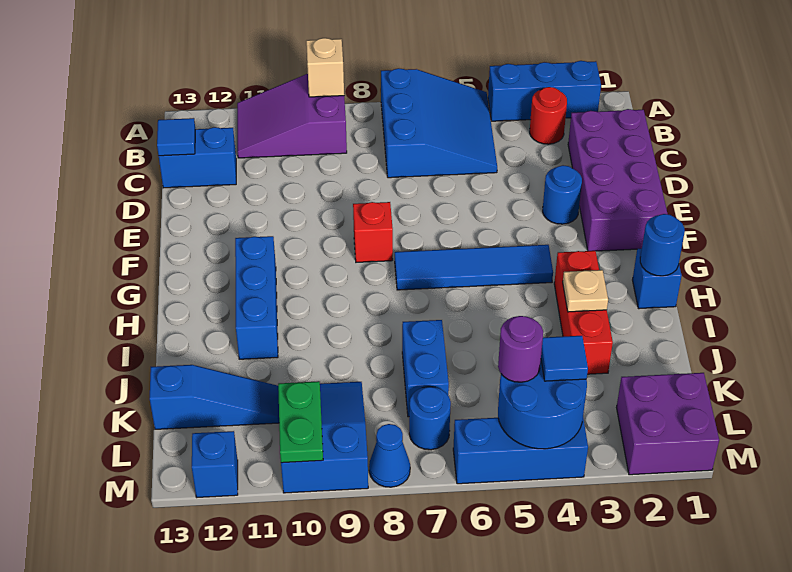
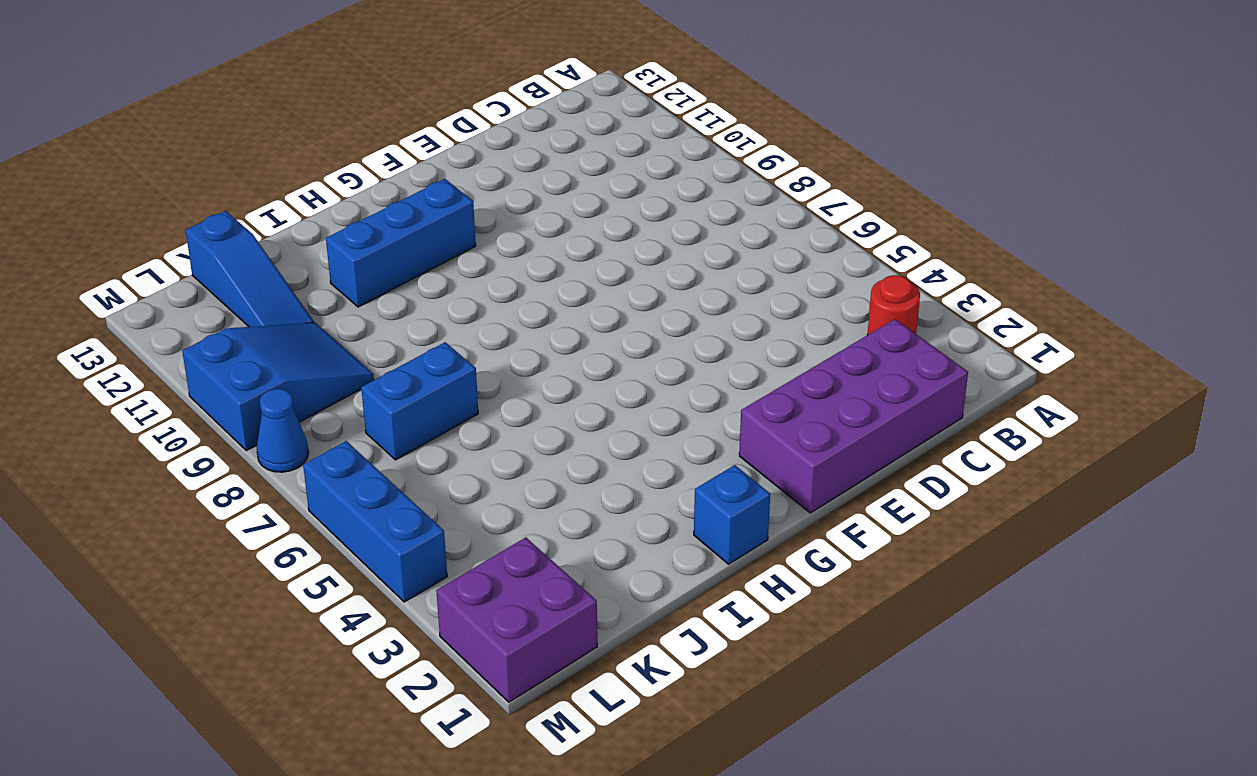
none -> blue 1x3 brick [488,61,601,121]
none -> blue 3x3 slope [381,68,497,178]
none -> purple 2x3 slope [237,74,347,158]

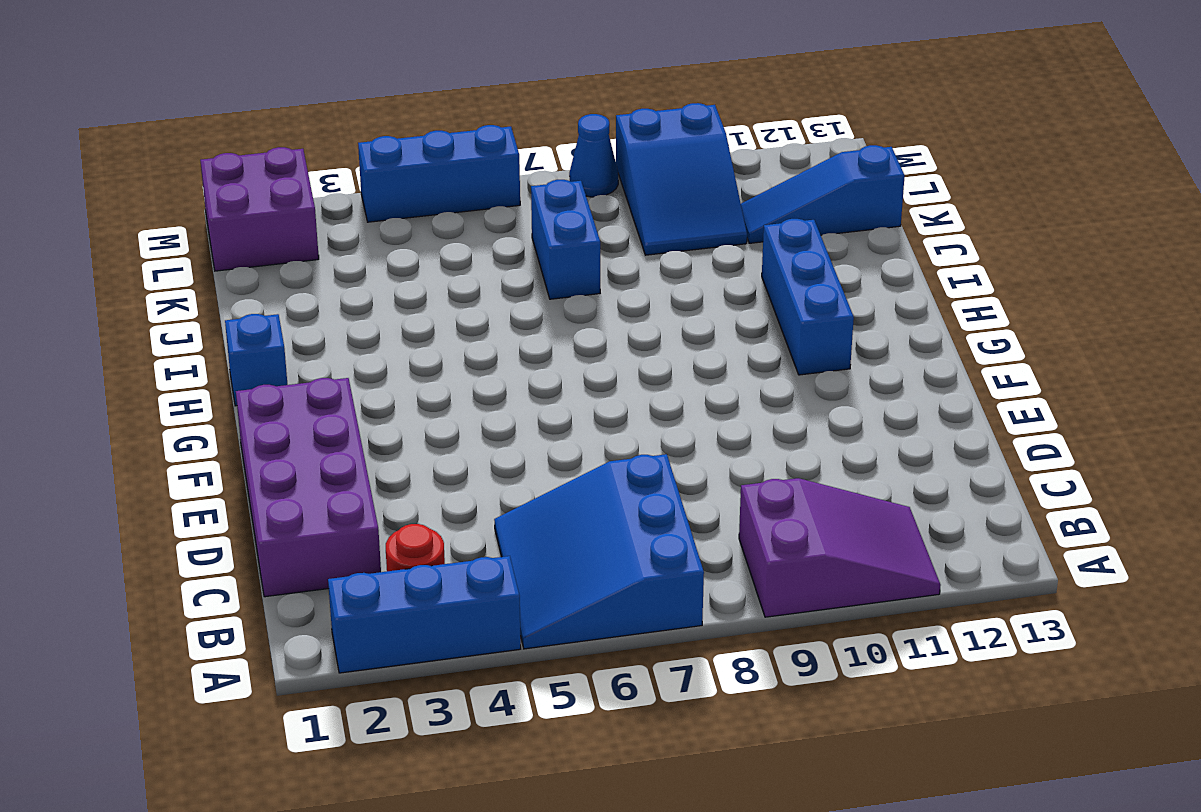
none -> blue 1x2 brick [159,127,236,188]
none -> blue 1x1 round brick [543,165,582,224]
none -> red 1x1 brick [353,202,393,262]

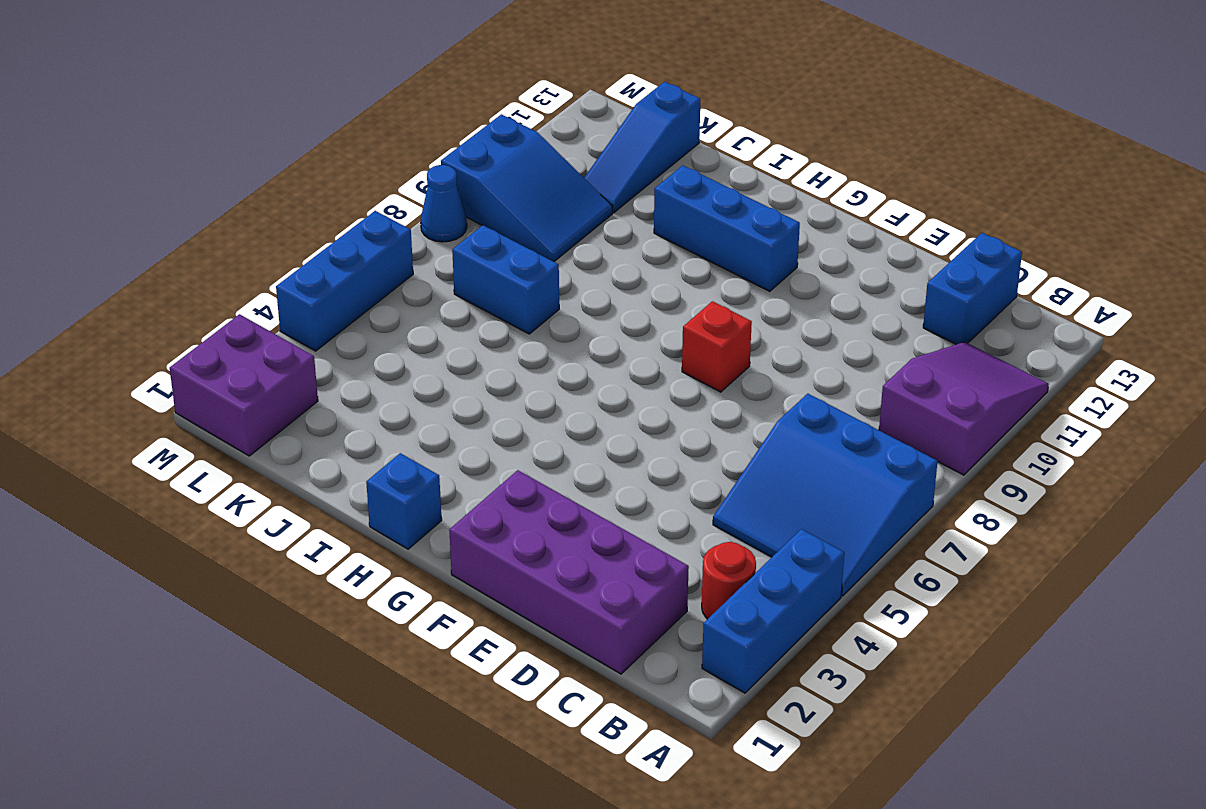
none -> blue 1x1 round brick [543,165,582,224]
none -> blue 1x4 tile [395,245,553,290]
none -> red 1x3 brick [554,251,613,374]

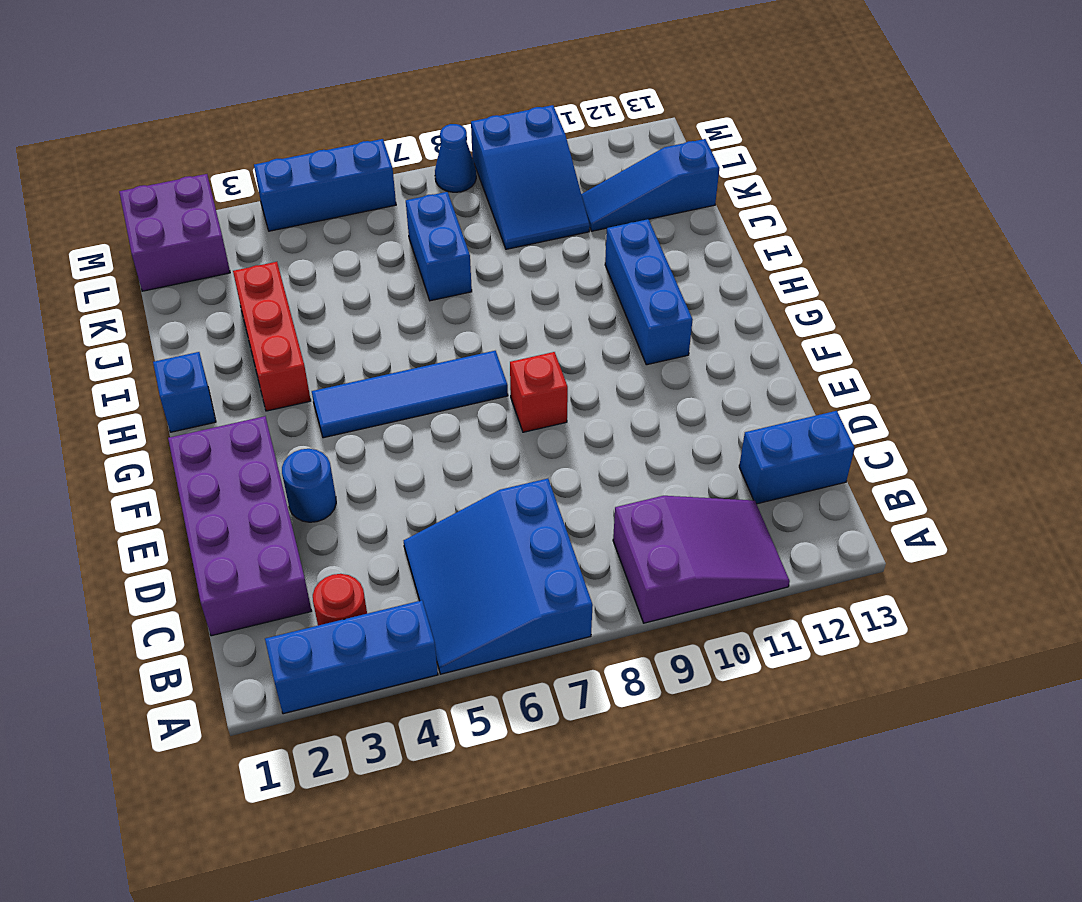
none -> blue 1x1 round brick [409,387,451,450]
none -> blue 1x1 brick [192,431,238,497]
none -> tan 1x1 brick [306,38,344,97]

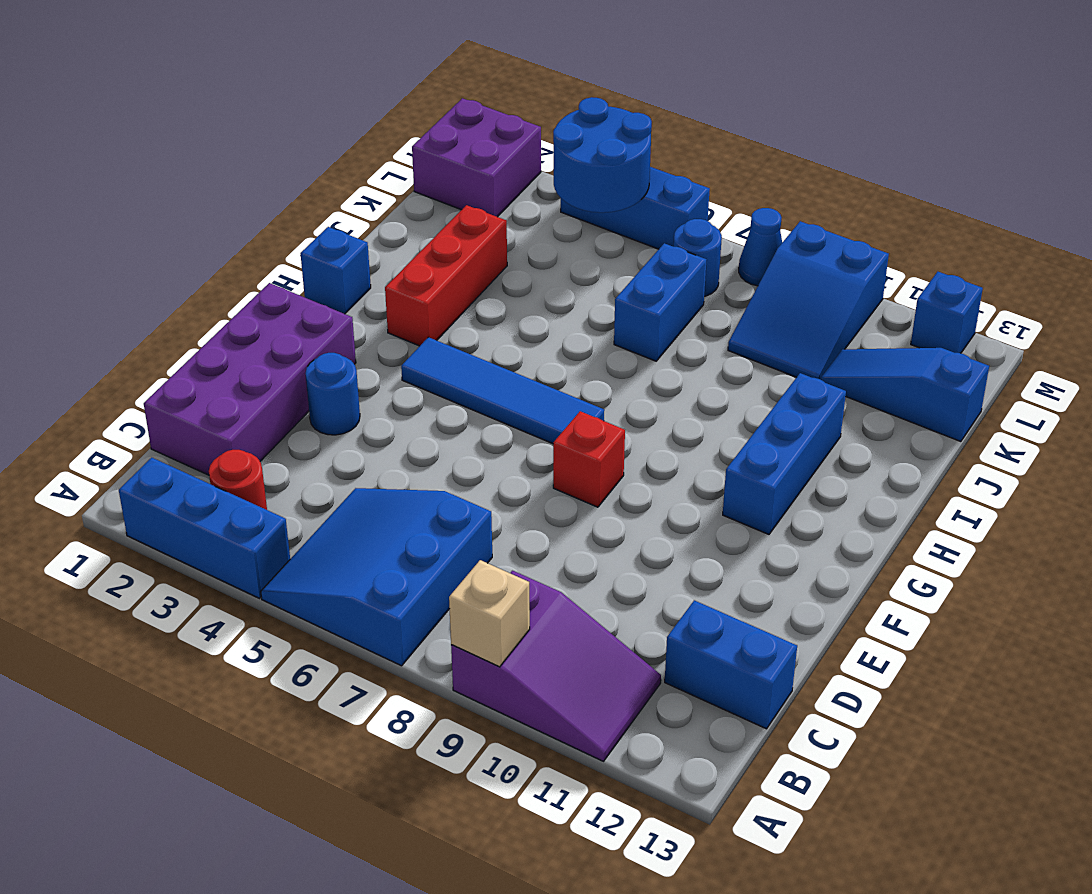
none -> blue 1x1 tile [157,118,195,156]
none -> blue 1x1 round brick [640,214,685,276]
none -> tan 1x1 plate [563,270,608,312]

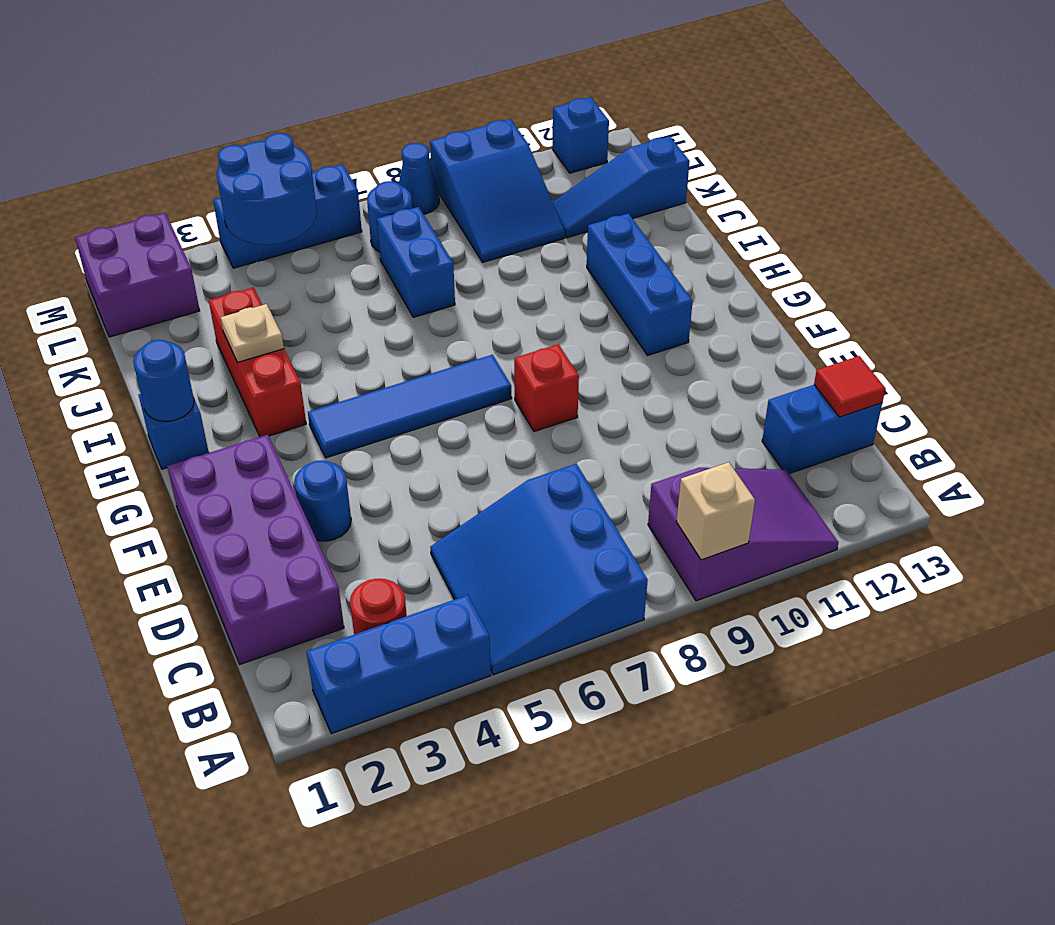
red 1x1 tile [814,356,886,417] -> blue 1x1 tile [157,118,195,156]
none -> green 1x2 plate [278,381,323,463]
none -> blue 1x1 tile [541,336,588,381]
none -> purple 1x1 round brick [498,316,543,382]

